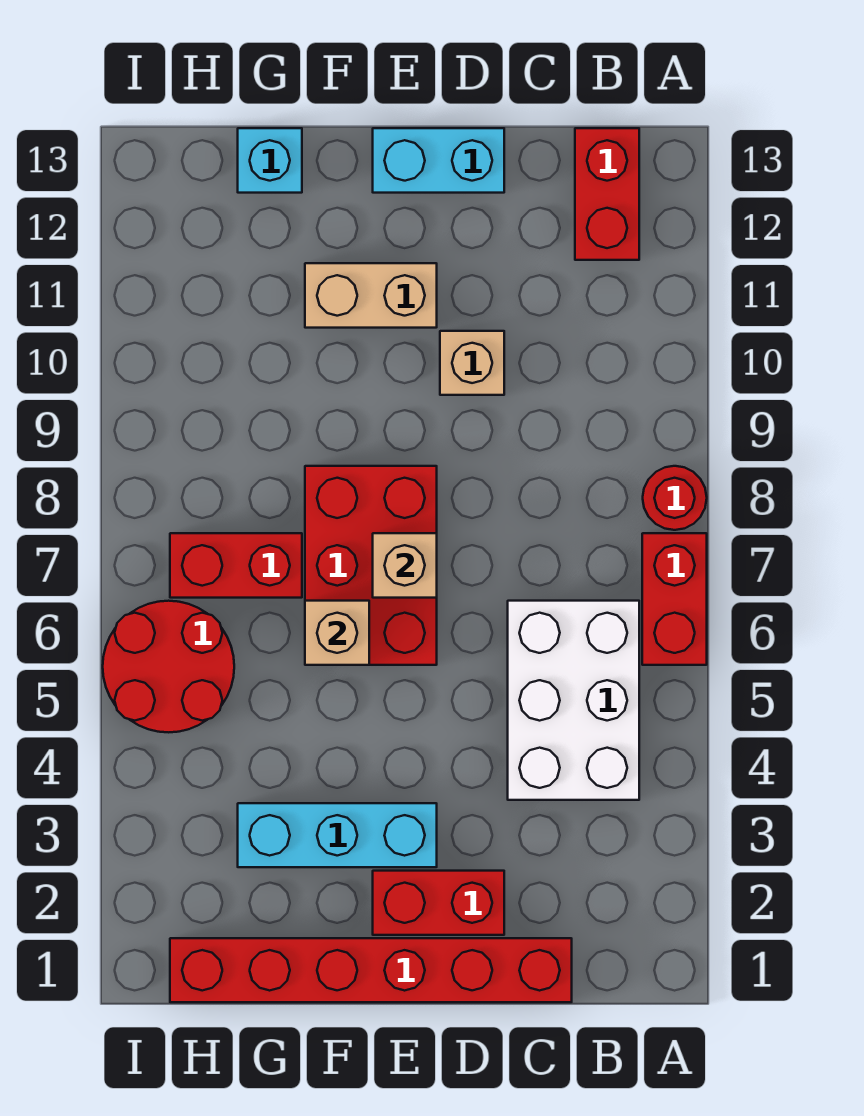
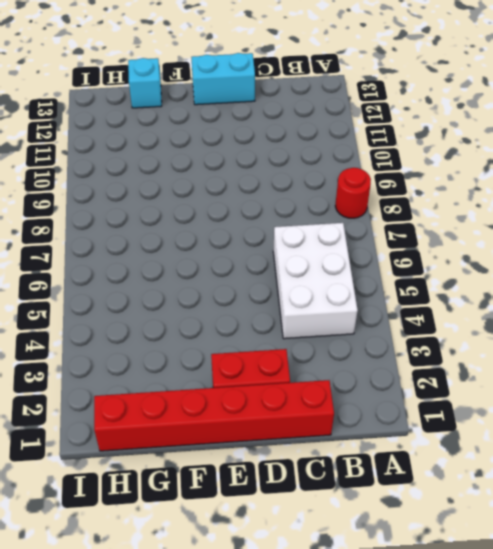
none -> red 1x2 brick [642,533,707,665]
none -> red 1x2 brick [575,128,639,260]
none -> tan 1x1 brick [440,331,504,395]

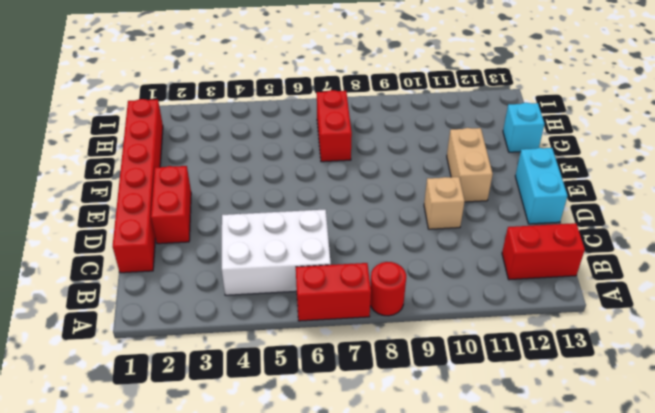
none -> cyan 1x3 brick [238,803,437,867]
none -> red 2x3 brick [305,466,437,665]
none -> red 2x2 round brick [103,601,234,732]

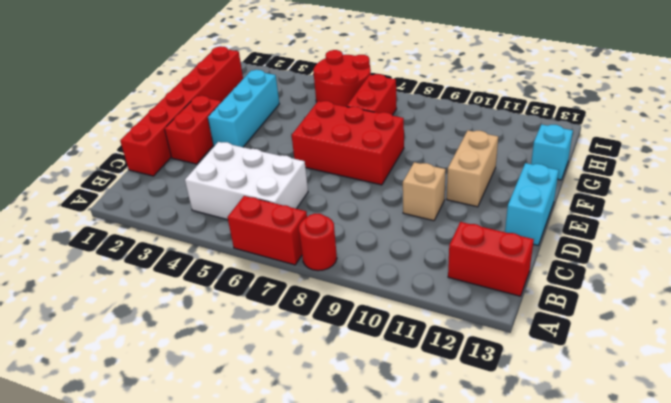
none -> tan 1x1 brick [373,533,437,598]
none -> tan 1x1 brick [305,601,369,665]

